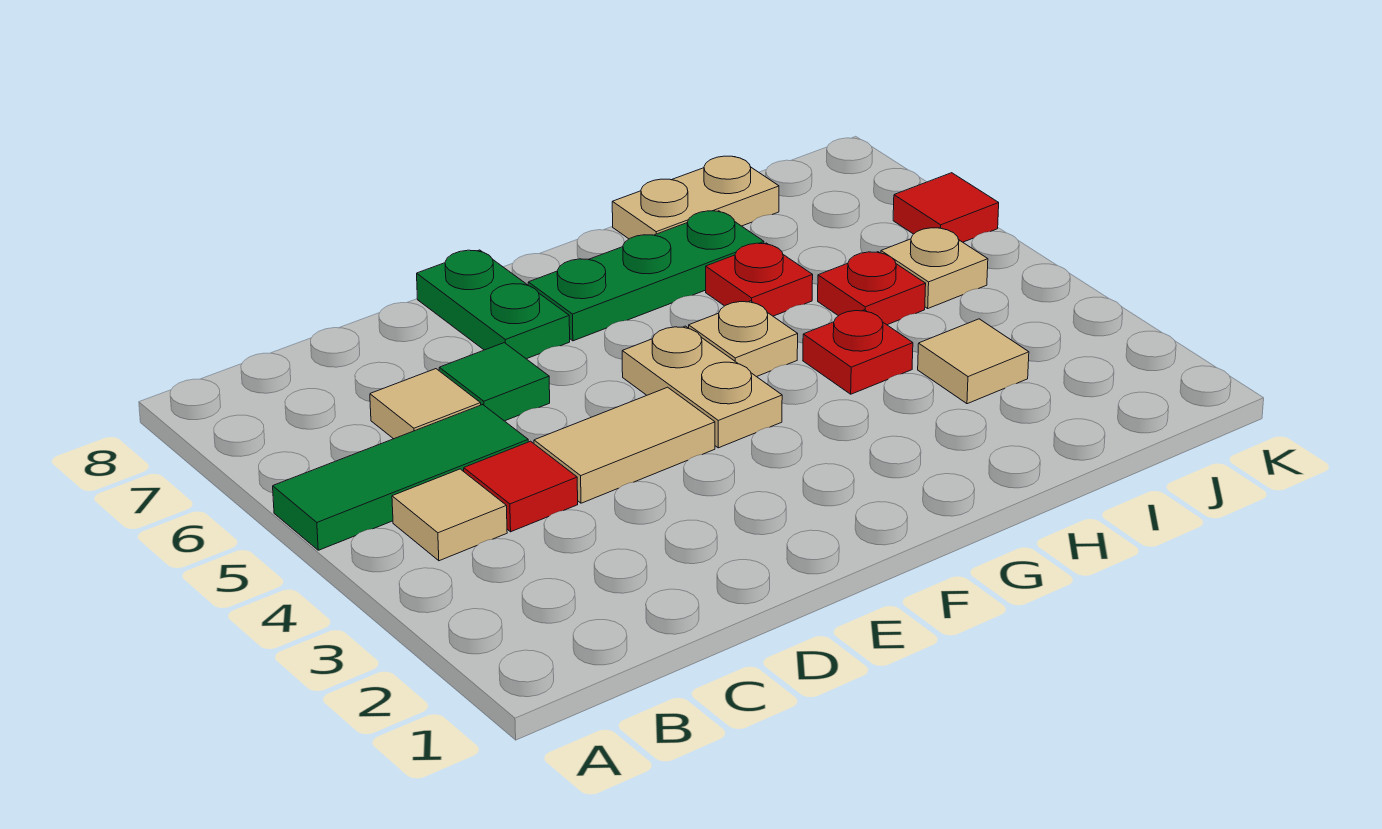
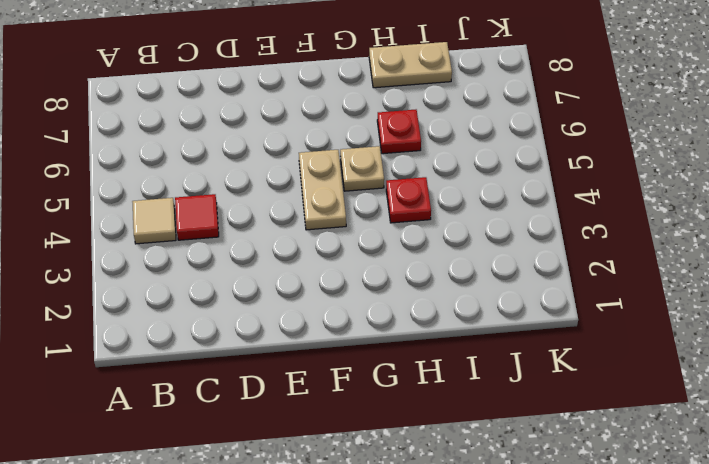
none -> green 1x3 tile [273,405,528,550]
none -> tan 1x1 tile [370,369,481,439]
none -> tan 1x2 tile [534,387,715,503]

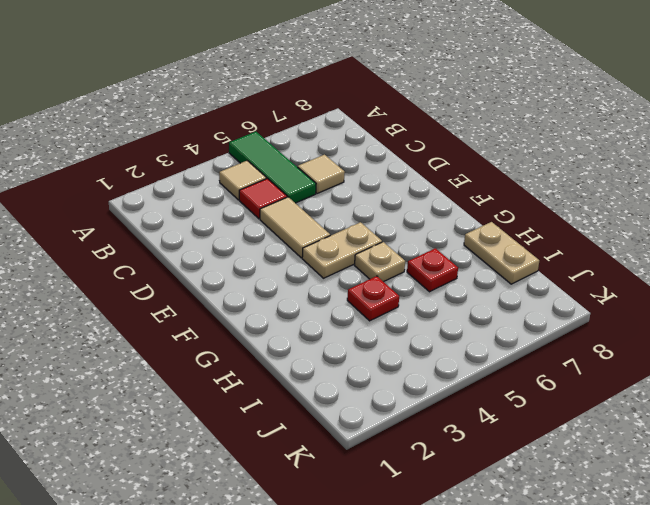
none -> green 1x1 tile [439,343,550,421]
none -> green 1x2 plate [417,250,570,359]
none -> green 1x3 plate [528,211,764,341]

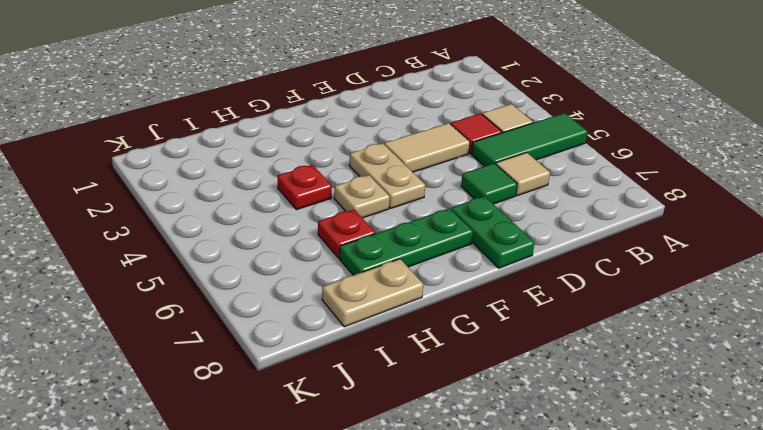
none -> tan 1x1 tile [918,319,1029,404]
none -> red 1x1 plate [818,252,926,325]
none -> tan 1x1 plate [881,228,988,308]

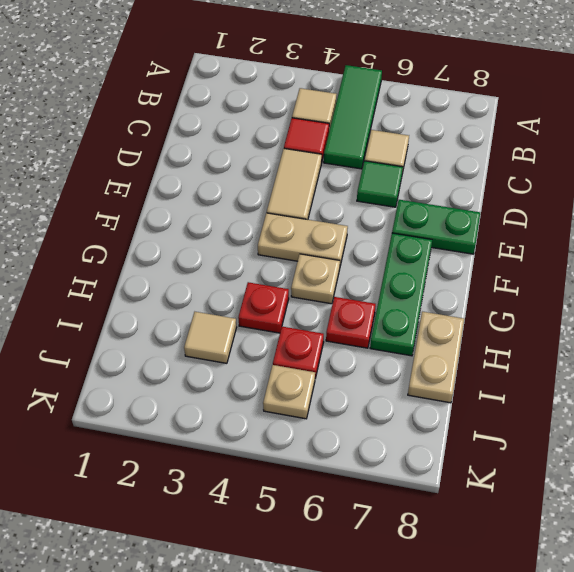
none -> red 1x1 tile [893,173,999,242]

